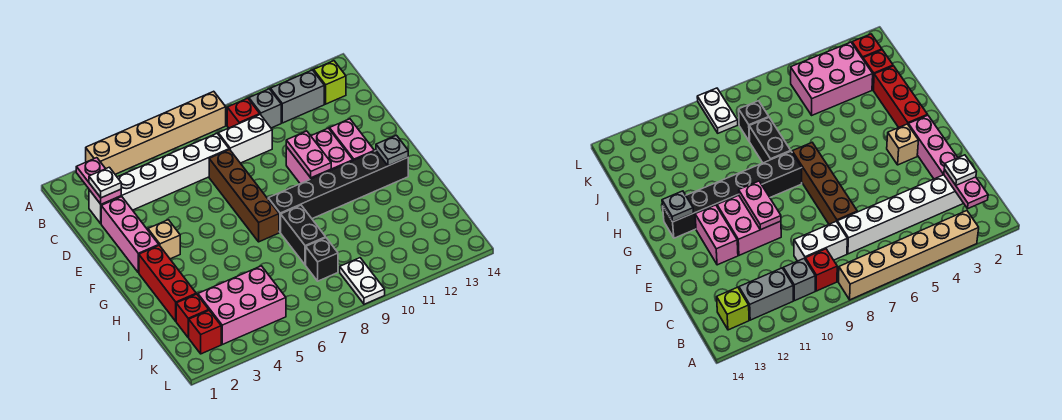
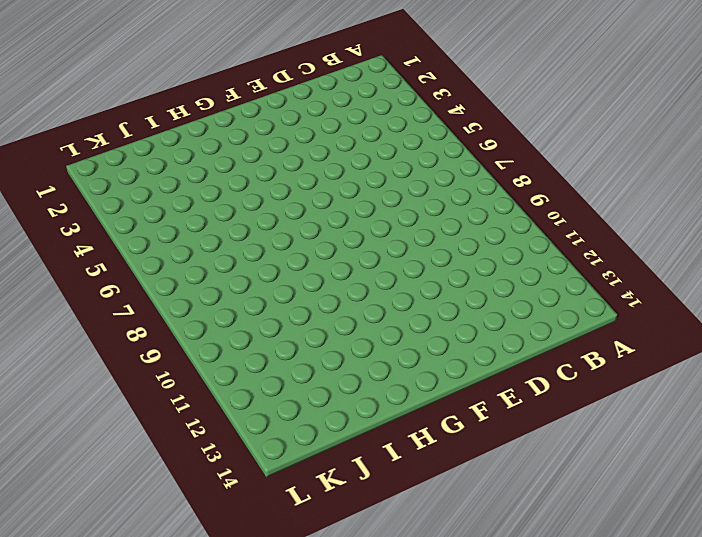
none -> tan 1x6 brick [86,91,226,174]
none -> red 1x1 brick [227,98,260,128]
none -> grey 1x1 brick [249,89,281,128]

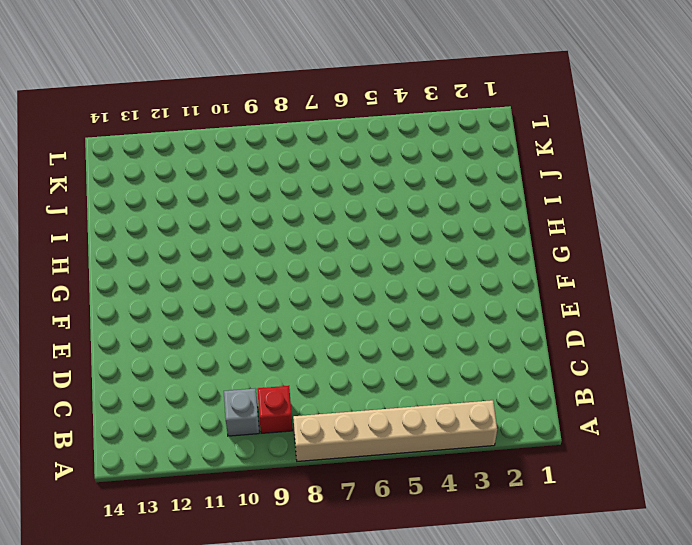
none -> grey 1x2 brick [271,70,324,123]
none -> lime 1x1 brick [314,61,346,104]
none -> white 1x6 brick [89,134,229,224]

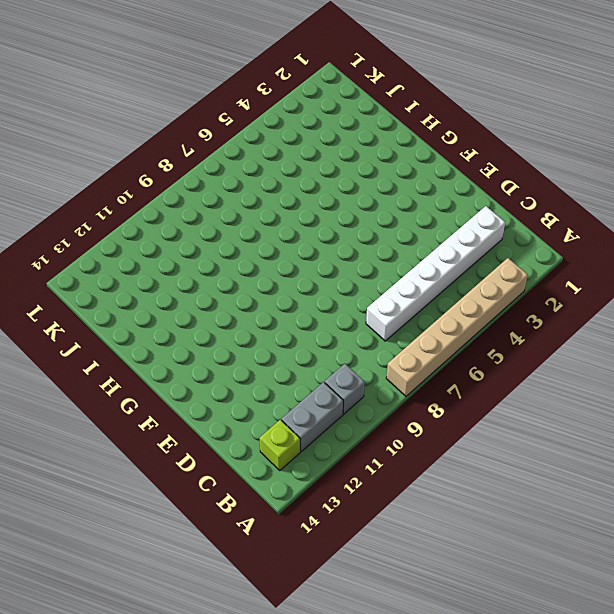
none -> red 1x1 brick [227,98,260,128]
none -> white 1x2 brick [218,115,272,163]
none -> pink 1x3 brick [101,197,159,273]

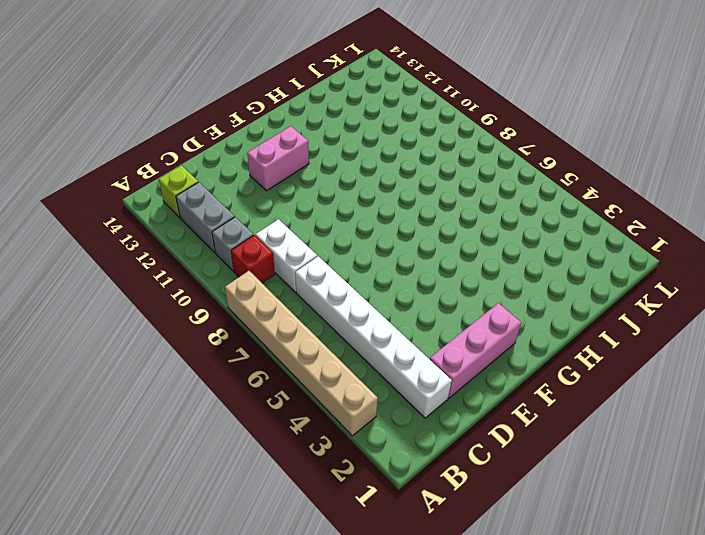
none -> brown 1x4 brick [209,150,279,242]
none -> pink 2x2 brick [286,128,353,184]
none -> tan 1x1 brick [148,220,180,259]

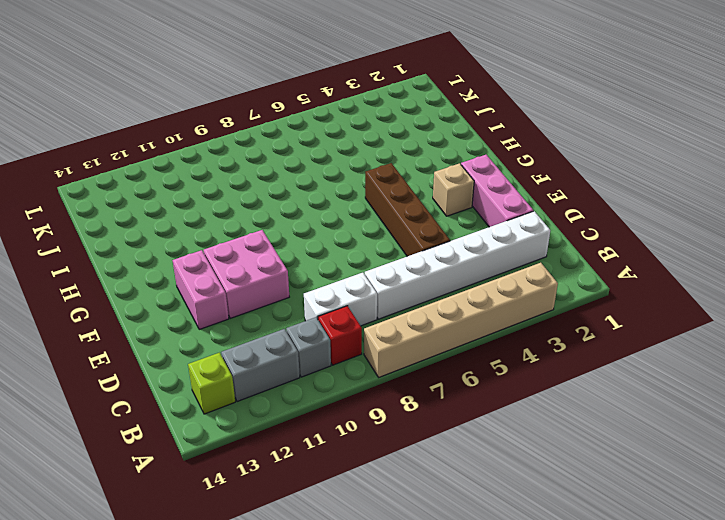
brown 1x4 brick [365,163,450,256] -> brown 1x4 brick moved to [209,150,279,242]
none -> red 1x3 brick [139,245,196,321]
none -> black 1x6 brick [268,151,408,233]
none -> black 1x2 brick [281,205,326,265]

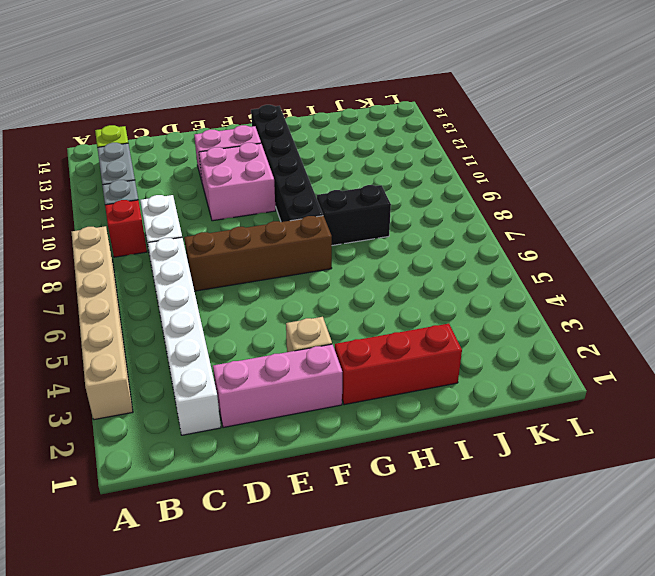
none -> red 1x1 brick [176,294,209,337]
none -> pink 2x3 brick [198,266,286,344]
none -> black 1x1 brick [306,238,338,281]

